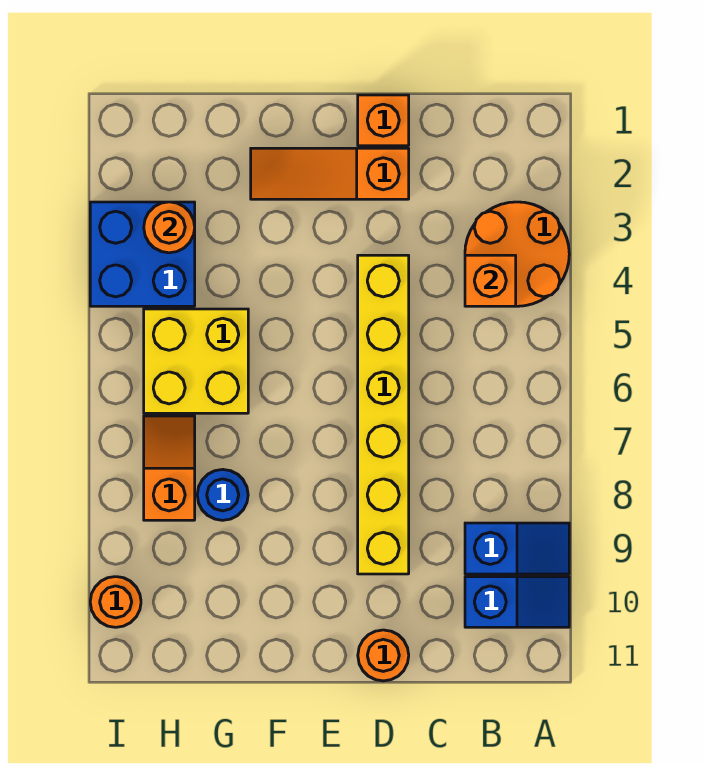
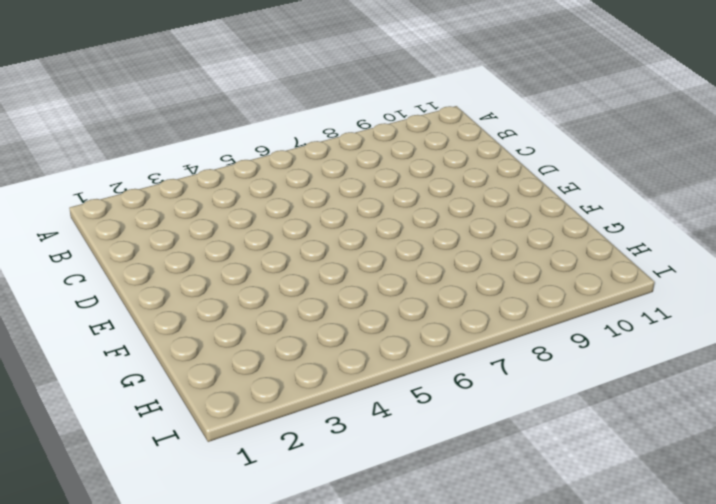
none -> orange 2x2 round brick [465,202,569,306]
none -> blue 1x2 slope [465,523,569,574]
none -> blue 1x2 slope [465,577,569,627]

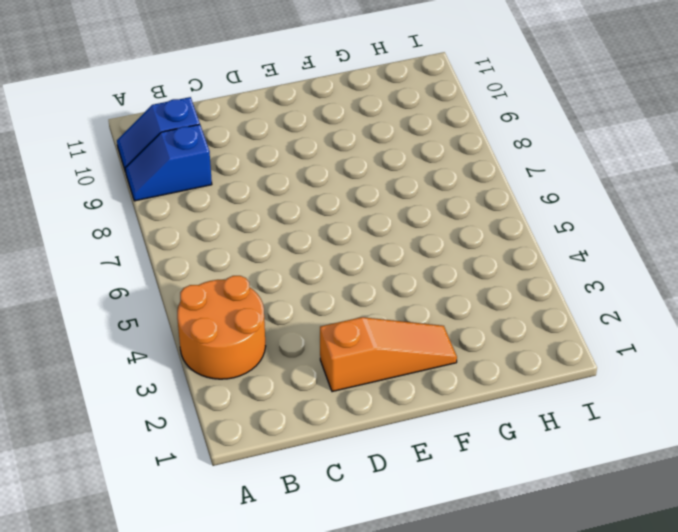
none -> orange 1x1 brick [358,95,409,146]
none -> yellow 1x6 brick [358,255,409,574]
none -> orange 1x1 round brick [358,630,409,681]

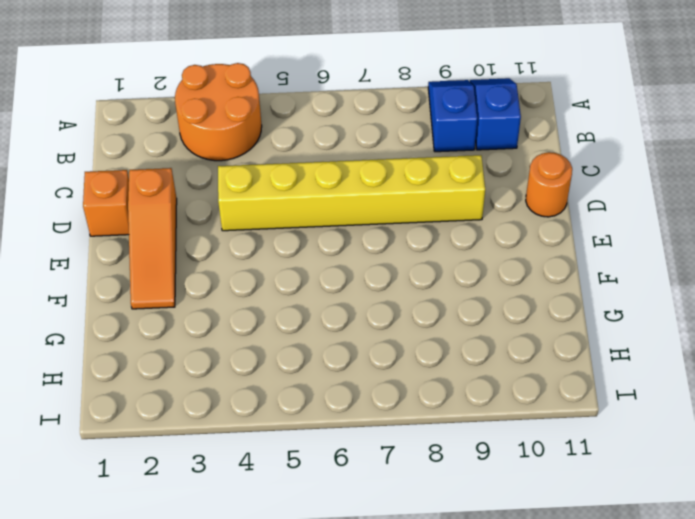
none -> yellow 2x2 brick [144,309,248,413]
none -> blue 1x1 round brick [197,470,248,520]
none -> blue 2x2 brick [90,202,195,306]

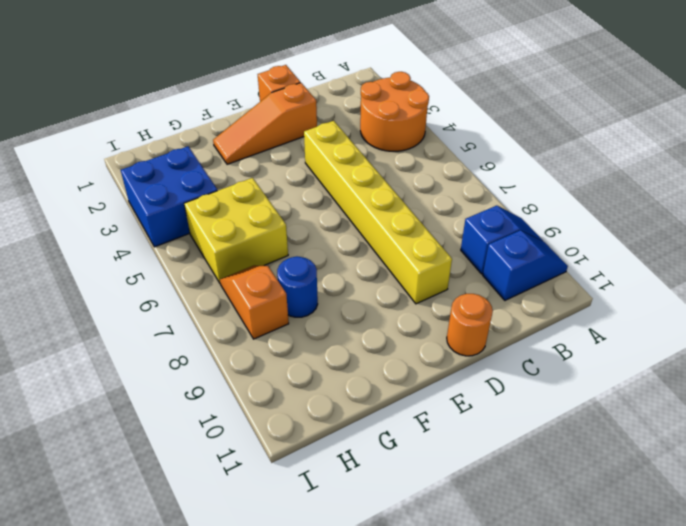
none -> orange 1x1 round brick [90,577,141,627]
none -> orange 1x1 brick [465,255,516,306]
none -> orange 1x1 round brick [144,202,195,253]

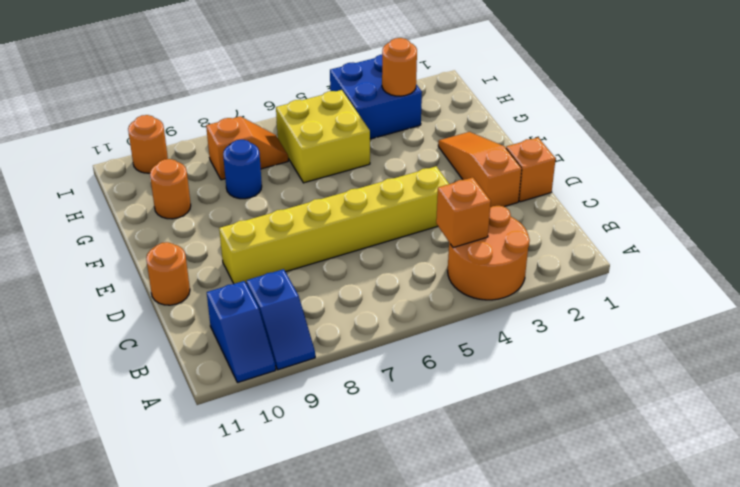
orange 1x1 round brick [150,159,191,219] -> none

